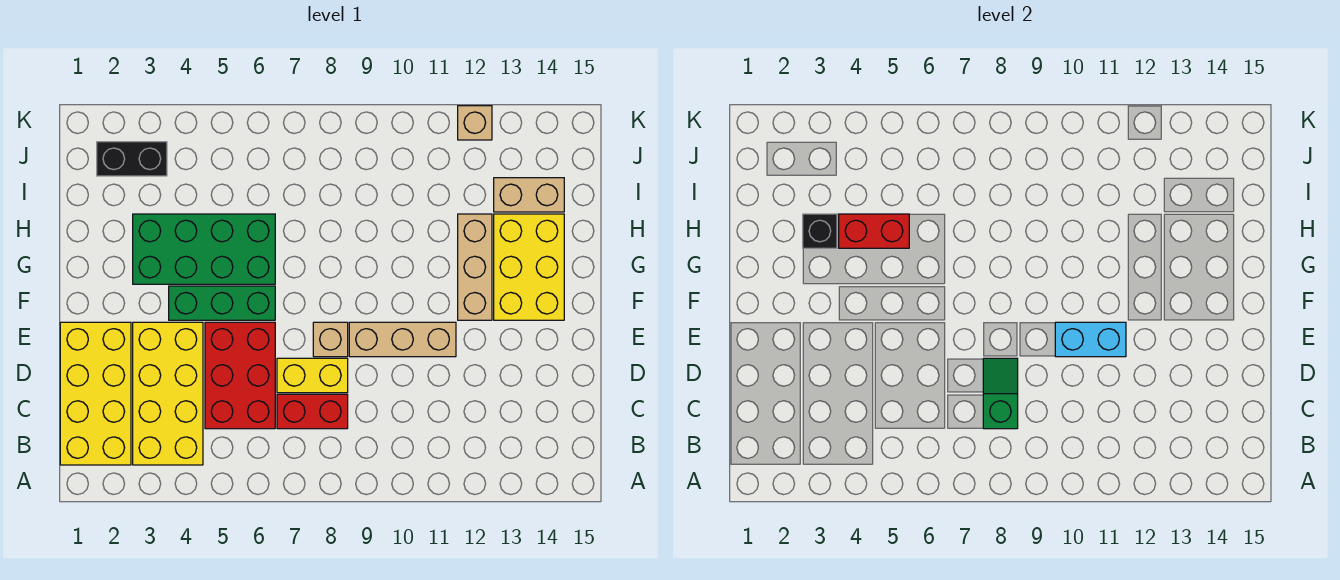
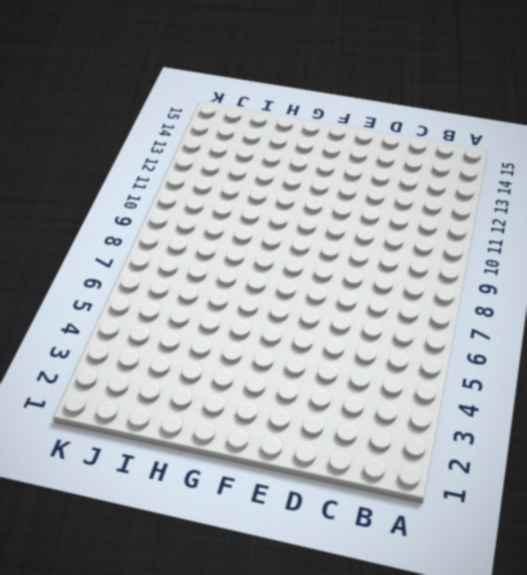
none -> yellow 2x4 brick [60,322,131,465]
none -> yellow 2x4 brick [133,322,203,465]
none -> red 2x3 brick [205,322,275,429]

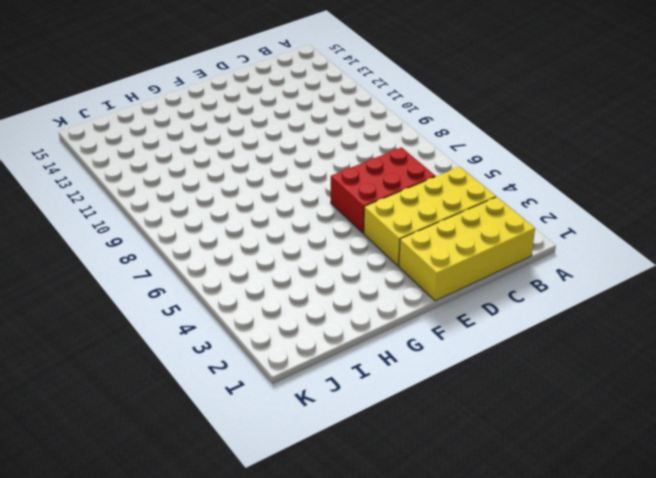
none -> red 1x2 brick [277,394,348,429]
none -> yellow 1x2 brick [277,358,348,393]
none -> tan 1x1 brick [313,322,348,357]

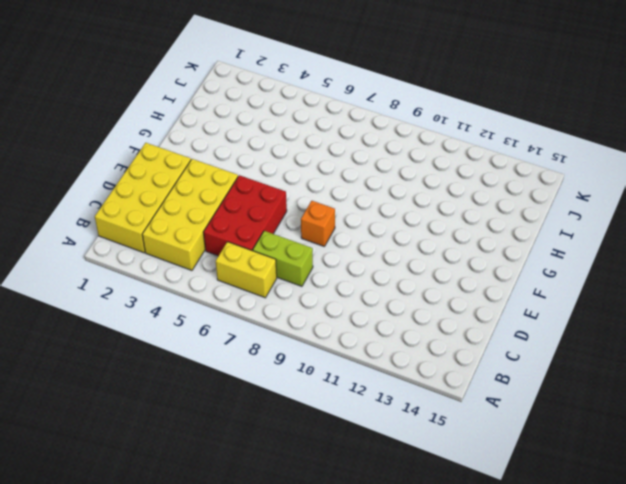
yellow 1x2 brick [216,242,277,298] -> yellow 1x2 brick moved to [277,358,348,393]
lime 1x2 brick [253,231,313,286] -> red 1x2 brick [277,394,348,429]
orange 1x1 brick [301,201,335,246] -> tan 1x1 brick [313,322,348,357]
none -> tan 1x3 brick [349,322,456,357]
none -> green 1x3 brick [169,286,275,320]
none -> tan 1x3 brick [458,214,492,320]

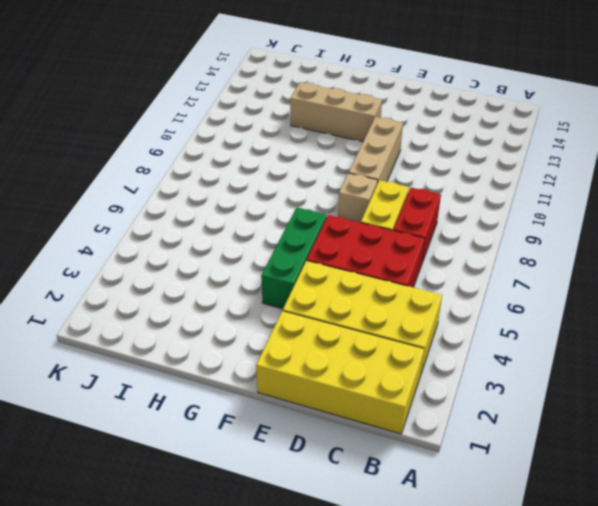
none -> yellow 2x3 brick [494,214,564,320]
none -> green 2x4 brick [133,214,275,284]
none -> tan 1x2 brick [494,178,564,212]

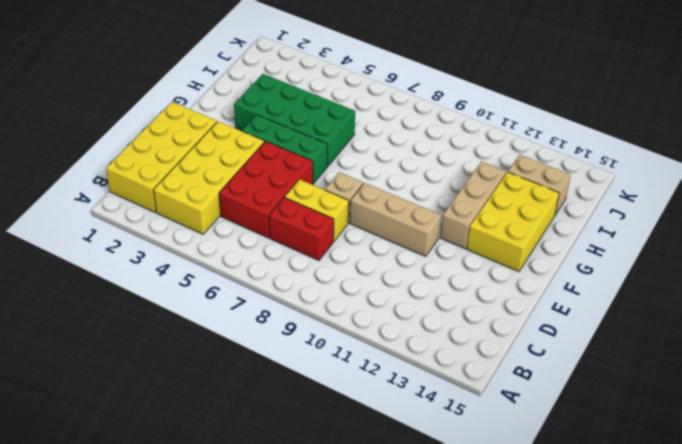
none -> black 1x2 brick [97,142,167,176]
none -> tan 1x1 brick [458,106,492,140]
none -> green 1x2 slope [983,358,1018,429]

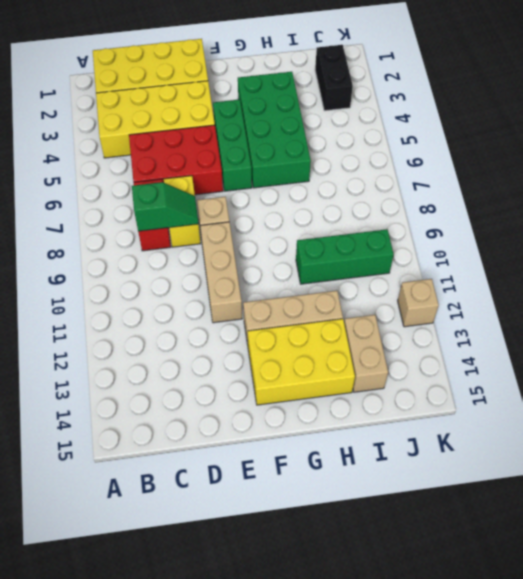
green 1x3 brick [296,229,394,284] -> none
none -> cyan 1x2 brick [1055,322,1126,357]
none -> black 1x1 brick [803,214,837,248]
none -> red 1x2 brick [839,214,909,248]

